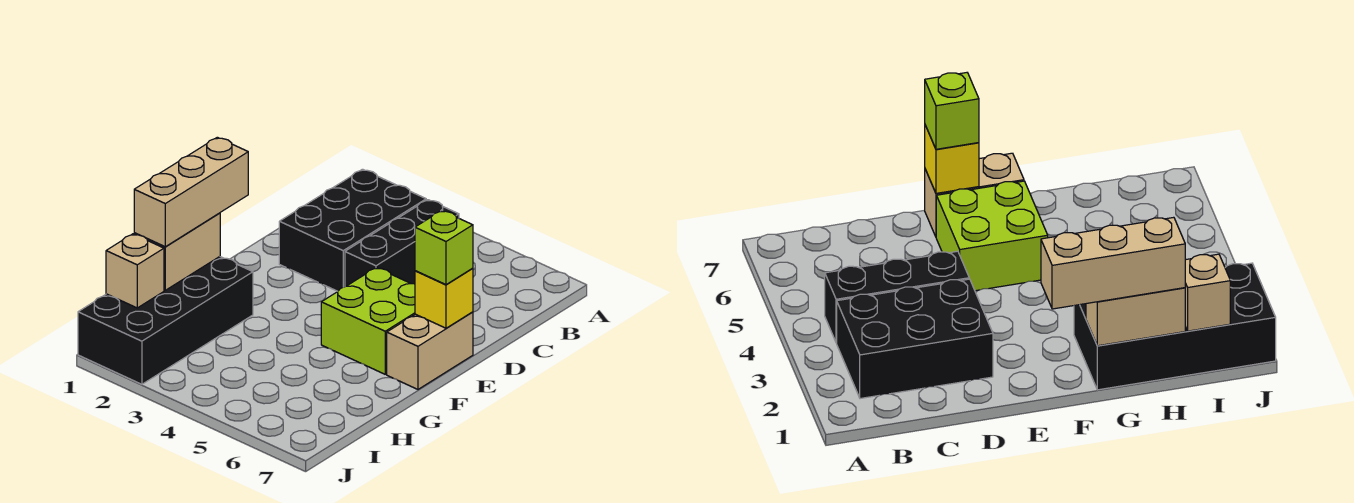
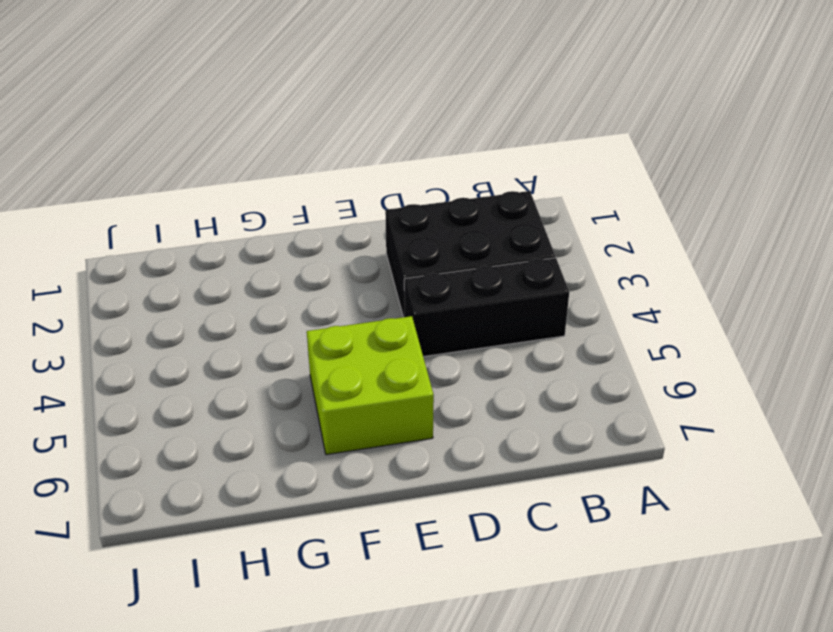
none -> tan 1x2 brick [387,312,473,389]
none -> black 2x4 brick [78,257,253,384]

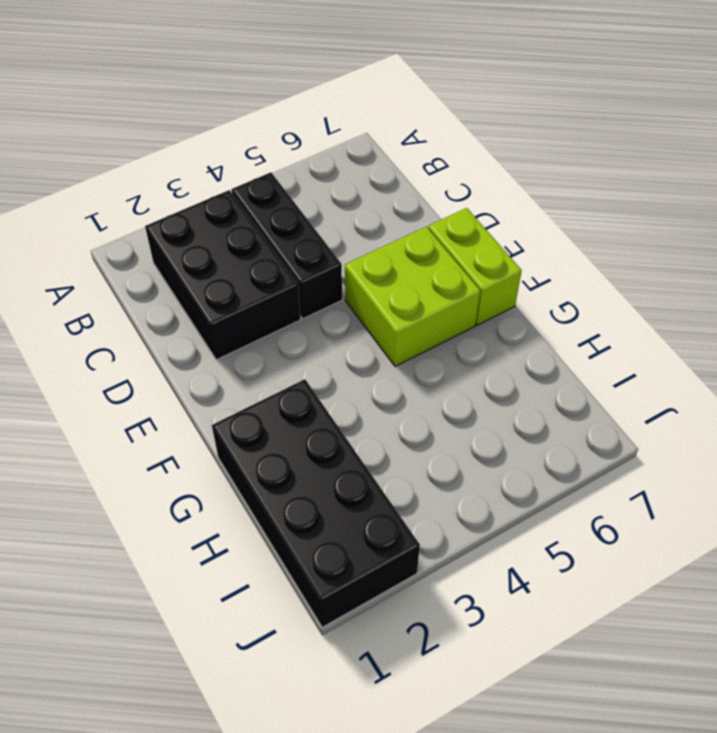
lime 1x2 brick [428,208,522,325] -> tan 1x2 brick [387,312,473,389]
none -> yellow 1x1 brick [415,268,473,328]
none -> tan 1x2 brick [134,213,220,290]

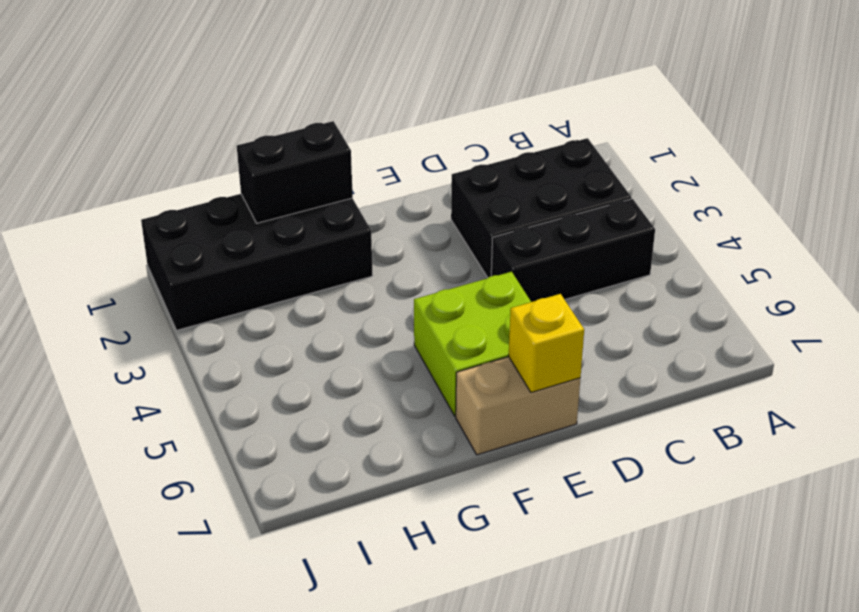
black 1x2 brick [237,121,353,223] -> tan 1x2 brick [134,213,220,290]
none -> tan 1x1 brick [106,234,164,308]
none -> lime 1x1 brick [415,211,473,285]

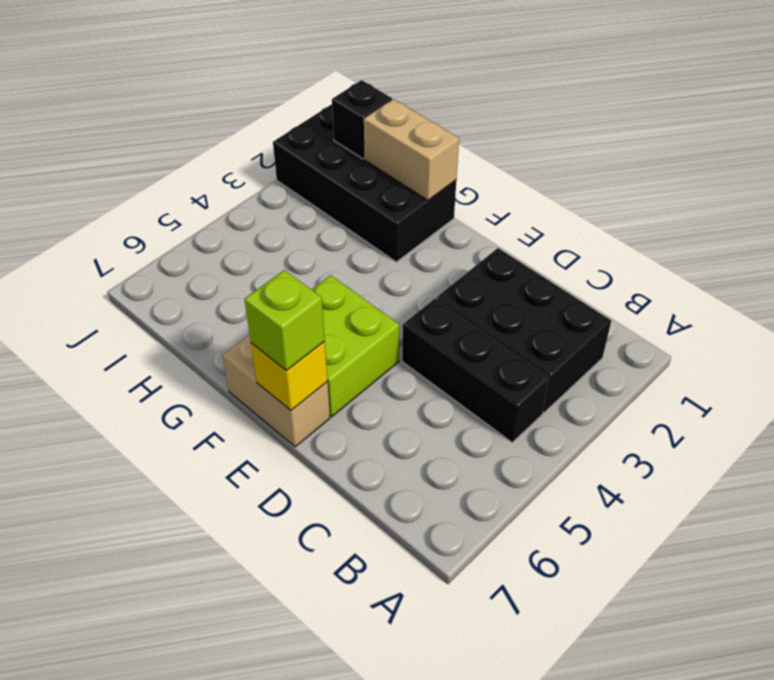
black 1x1 brick [332,80,392,159] -> tan 1x1 brick [106,234,164,308]
none -> tan 1x3 brick [134,137,248,247]

